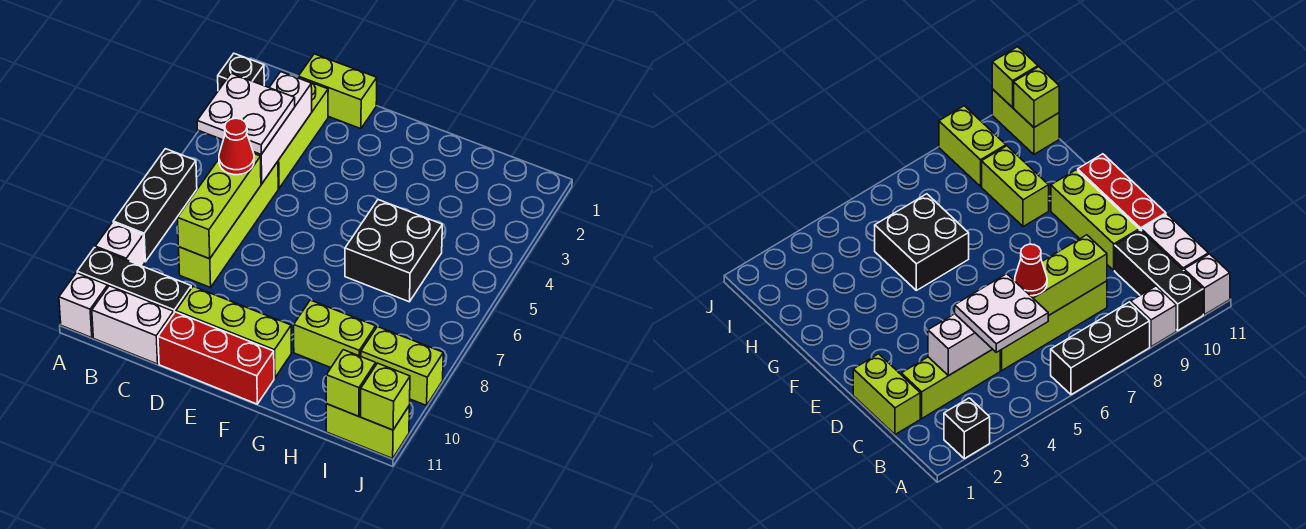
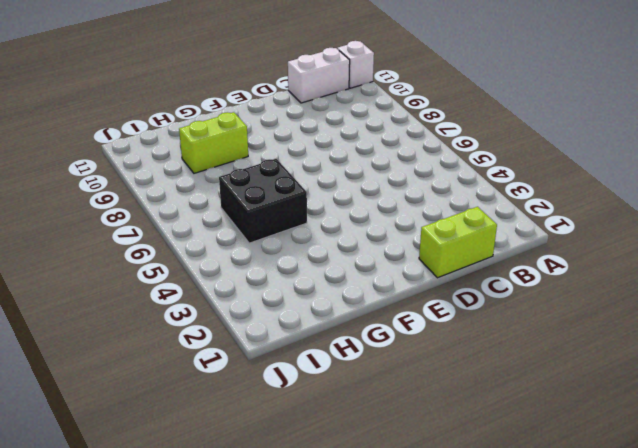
none -> black 1x1 brick [218,54,264,91]
none -> black 1x3 brick [113,149,197,262]
none -> white 1x1 brick [95,222,145,266]

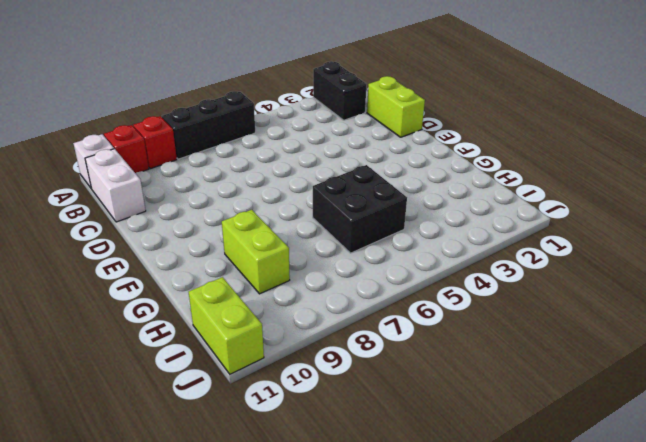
black 1x2 brick [313,61,367,120] -> black 1x1 brick [218,54,264,91]
red 1x1 brick [133,116,177,169] -> white 1x1 brick [95,222,145,266]
red 1x1 brick [104,125,149,173] -> black 1x3 brick [77,248,191,313]
none -> lime 1x3 brick [278,77,328,188]
none -> lime 1x4 brick [179,162,278,288]
none -> lime 1x3 brick [176,287,291,378]

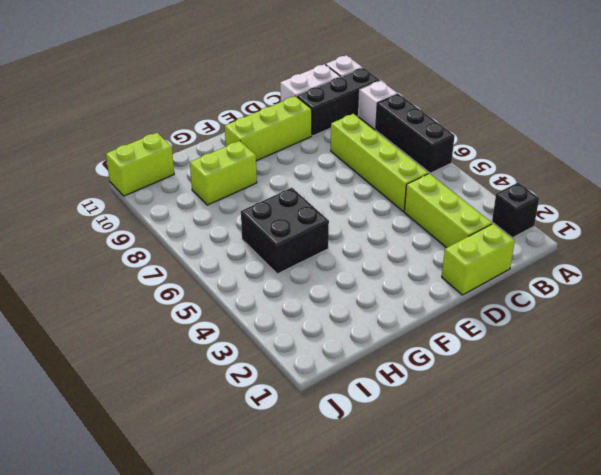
none -> red 1x3 brick [158,312,274,404]
none -> lime 1x2 brick [361,327,443,406]
none -> white 1x3 brick [253,72,312,184]

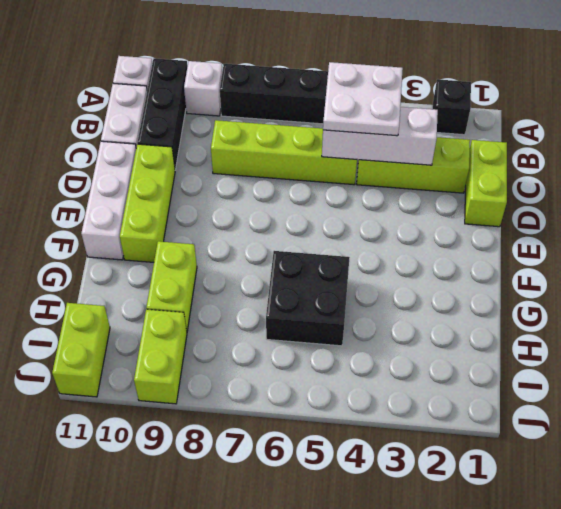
white 1x3 brick [81,141,136,260] -> red 1x3 brick [158,312,274,404]
none -> lime 1x3 brick [178,154,261,259]
none -> lime 1x1 brick [326,350,376,416]
none -> lime 1x1 brick [361,363,410,430]

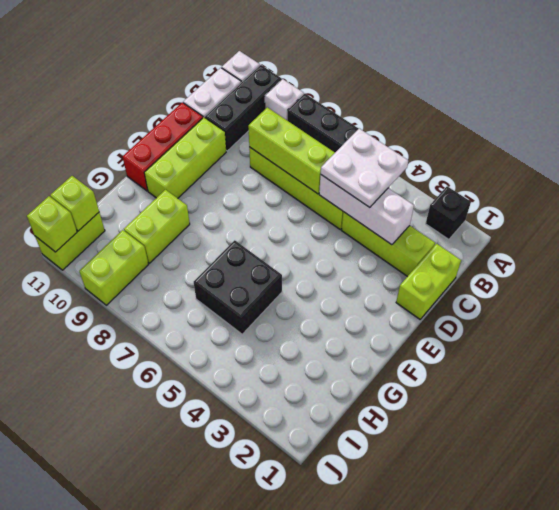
none -> red 1x1 cone [219,118,254,175]

